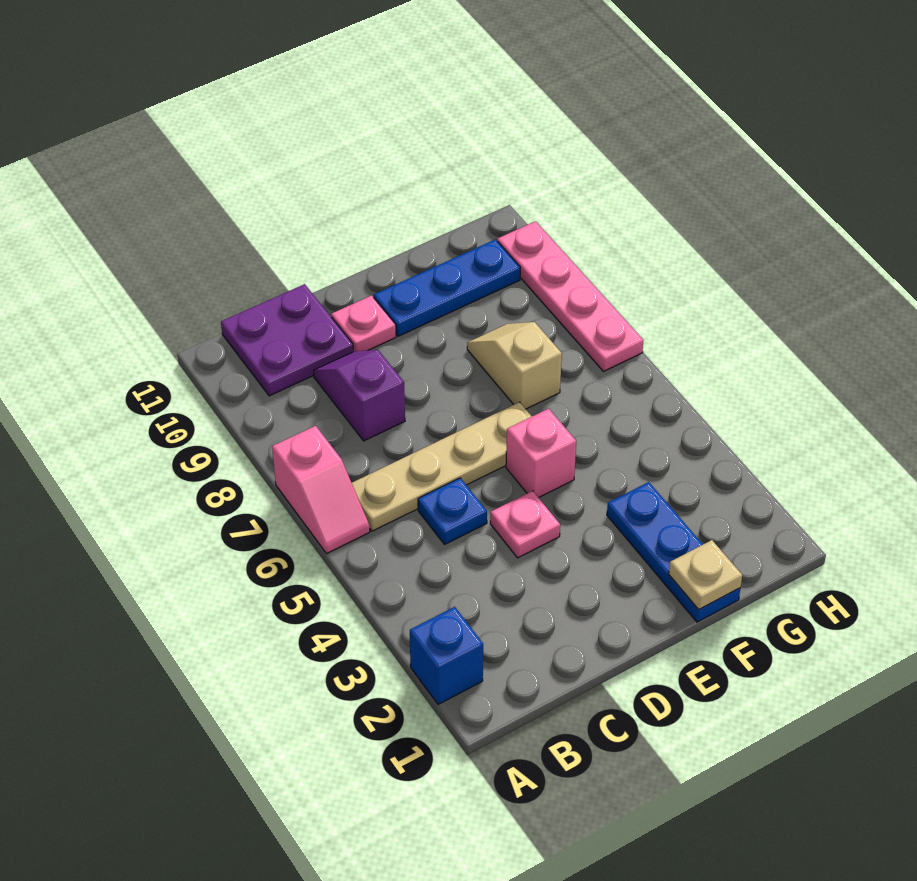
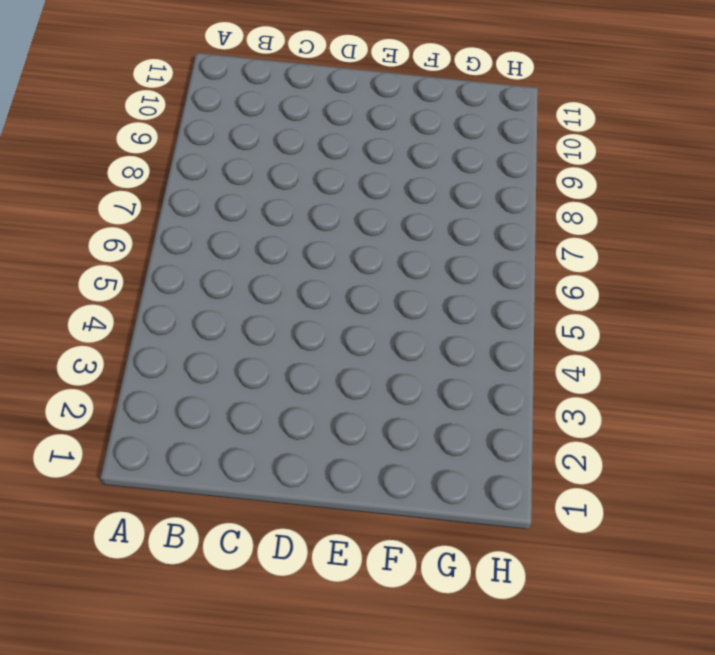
none -> blue 1x1 brick [410,607,483,704]
none -> pink 1x2 slope [272,426,370,554]
none -> tan 1x4 plate [352,402,532,531]

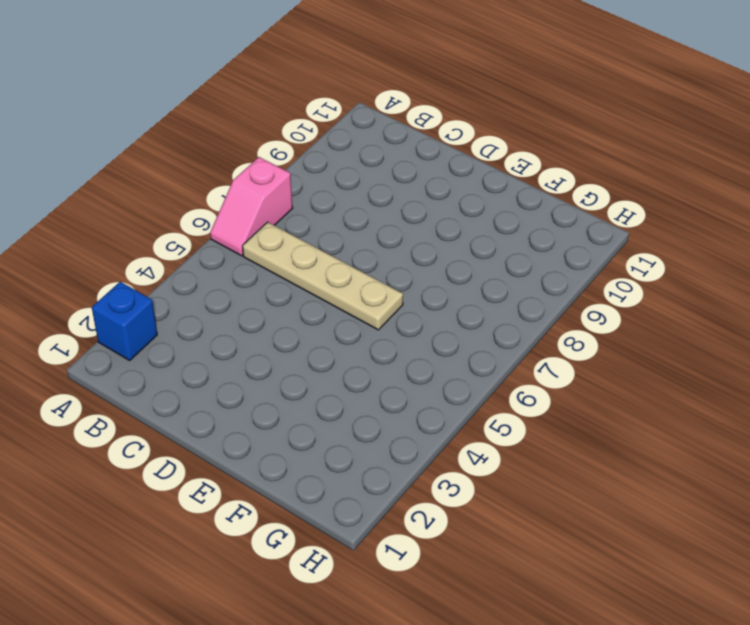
none -> purple 2x2 plate [221,284,353,396]
none -> blue 1x1 plate [418,478,487,545]
none -> purple 1x2 slope [314,350,405,441]

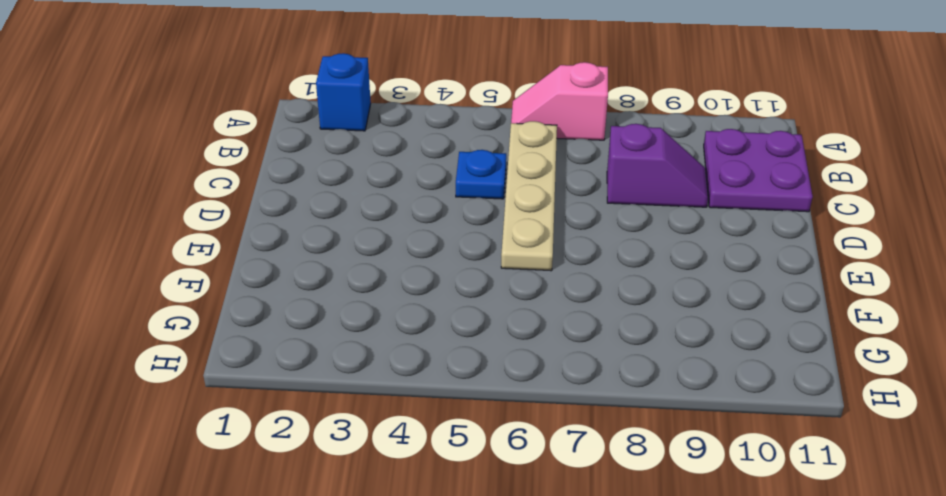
none -> pink 1x1 plate [490,491,560,558]
none -> pink 1x1 plate [331,296,396,352]
none -> pink 1x1 brick [506,409,576,498]

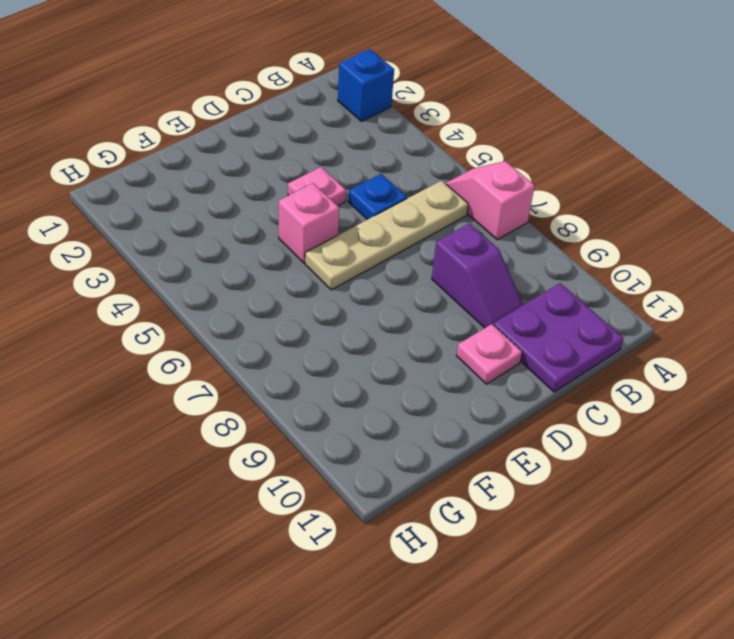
none -> blue 1x3 plate [374,239,520,336]
none -> blue 1x3 plate [607,482,740,622]
none -> tan 1x2 slope [467,322,562,409]

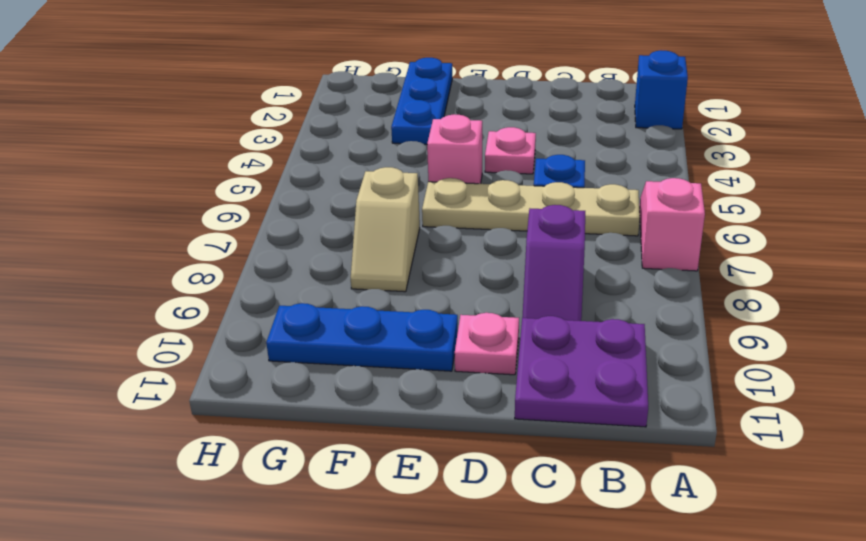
none -> pink 1x4 plate [497,221,644,371]
none -> tan 1x1 plate [669,540,742,610]

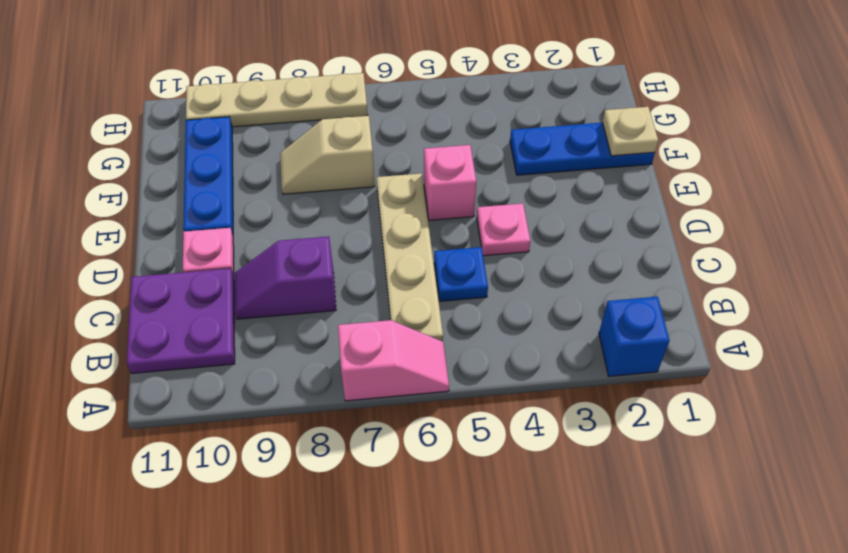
tan 1x4 plate [186,73,368,127] -> pink 1x4 plate [497,221,644,371]

